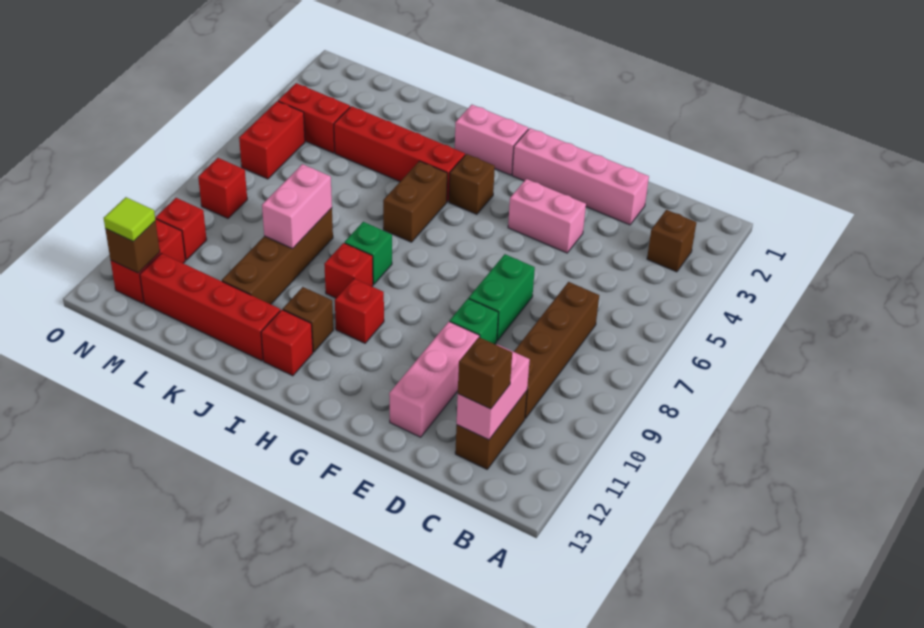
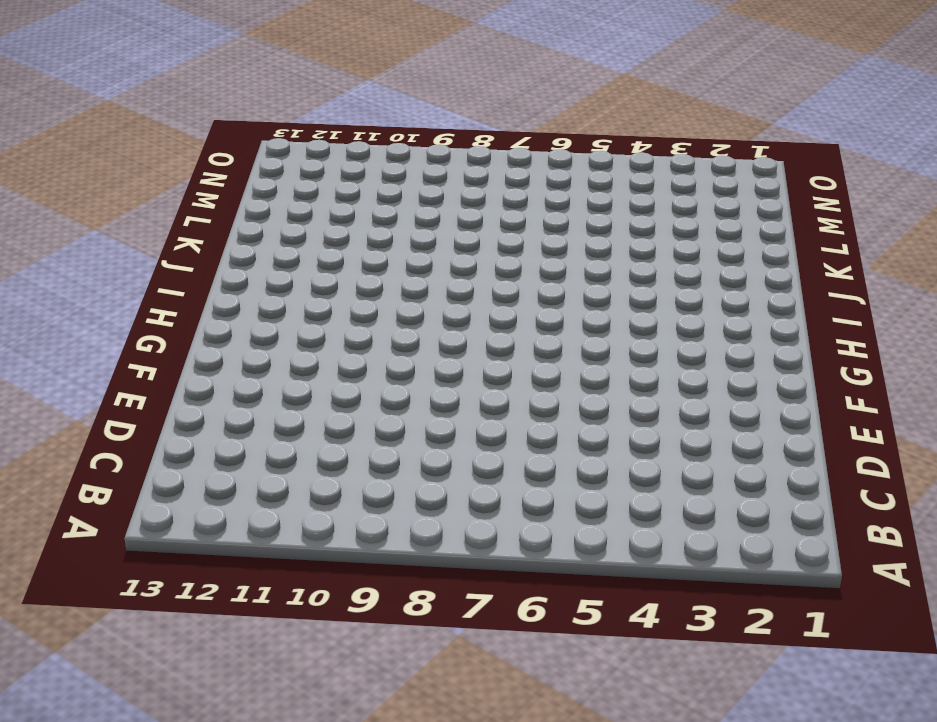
none -> brown 1x1 brick [647,210,696,272]
none -> brown 1x4 brick [514,282,599,418]
none -> brown 1x2 brick [455,391,527,469]

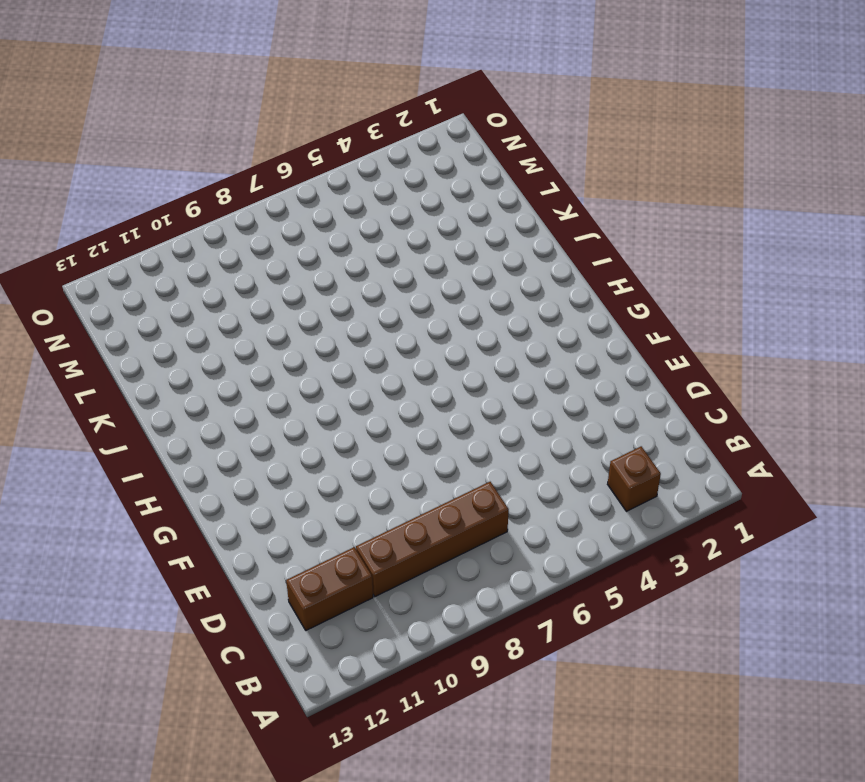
none -> pink 1x4 brick [512,128,649,225]
none -> pink 1x2 brick [508,179,586,253]
none -> green 1x2 brick [469,254,535,341]

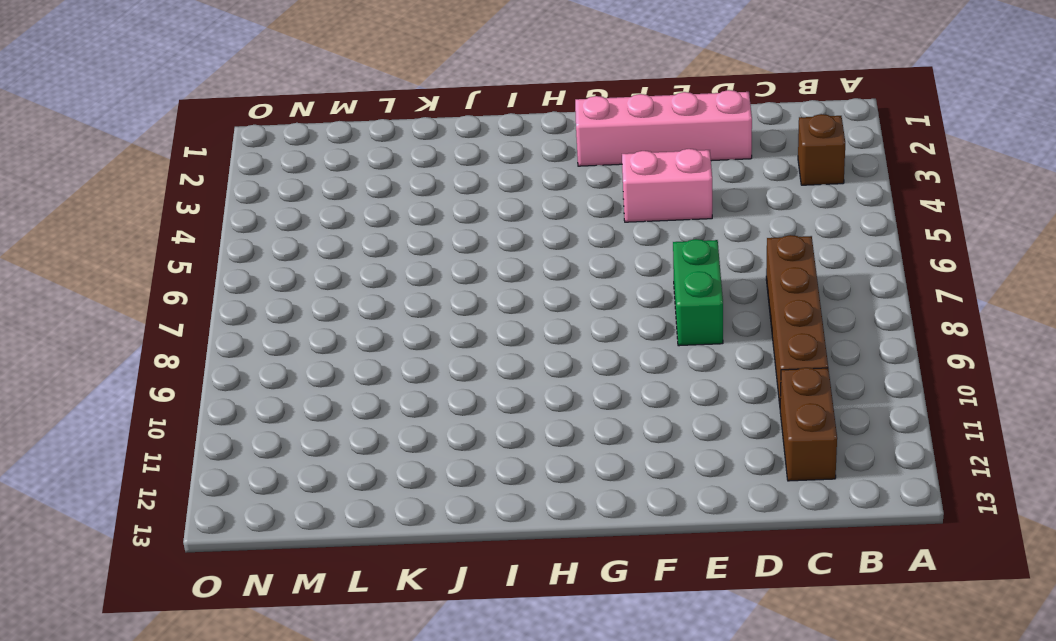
none -> green 1x1 brick [450,299,498,344]
none -> pink 1x3 brick [389,322,480,437]
none -> pink 1x2 brick [455,105,528,175]

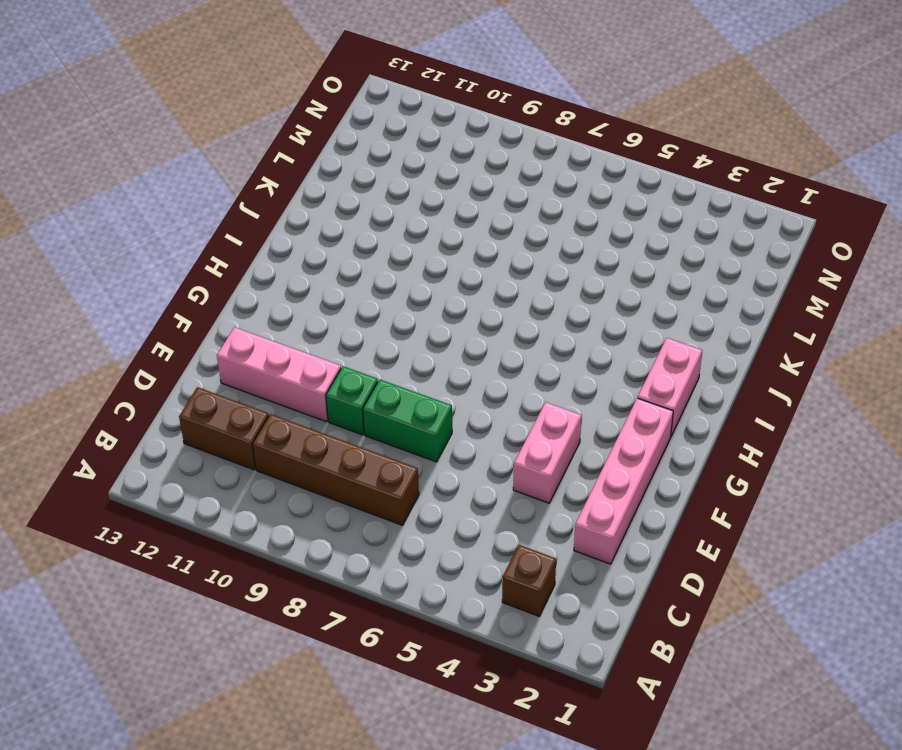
none -> brown 1x1 brick [449,154,495,214]
none -> red 1x1 brick [335,279,384,343]
none -> red 1x4 brick [334,106,465,202]

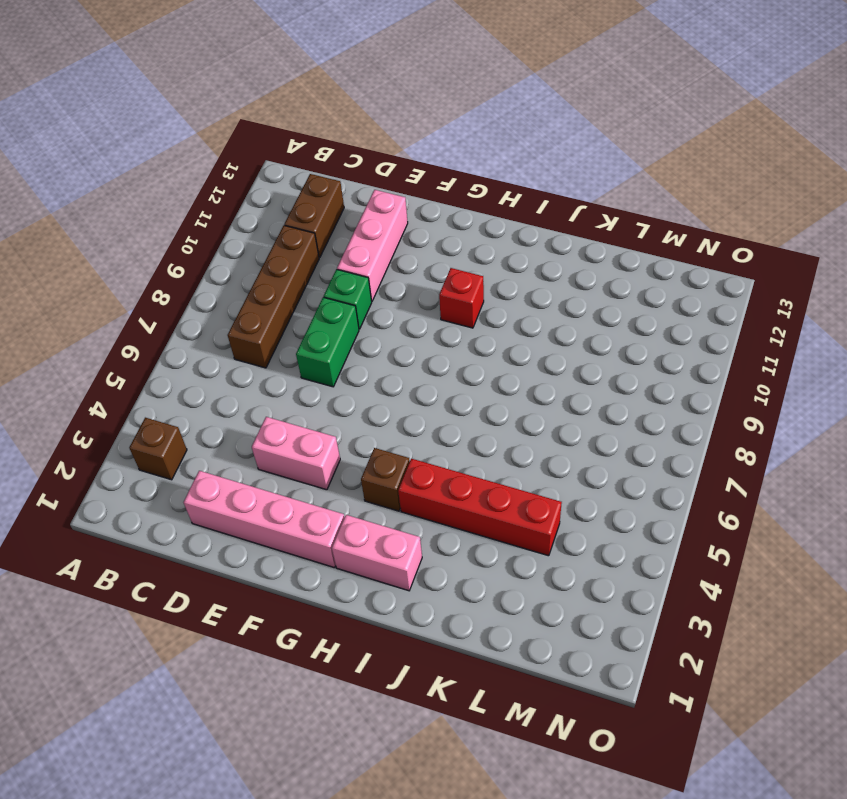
none -> brown 1x2 brick [383,161,447,242]
none -> green 1x1 brick [345,222,392,285]
none -> red 1x1 brick [324,243,373,298]

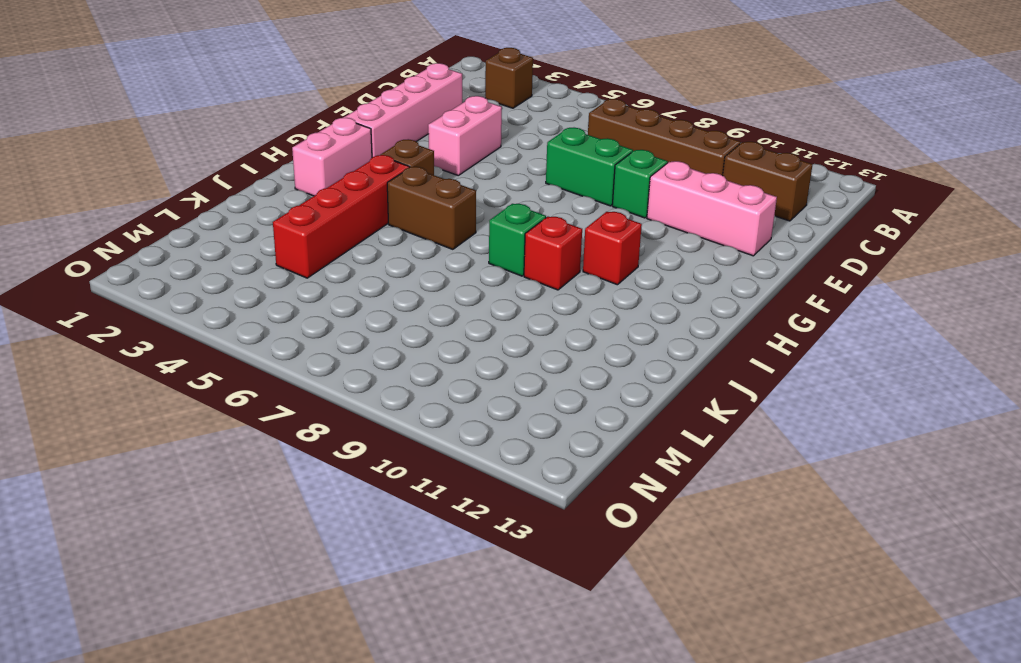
none -> brown 1x1 brick [283,287,333,352]
none -> red 1x1 brick [261,310,313,376]
none -> red 1x4 brick [140,253,280,361]

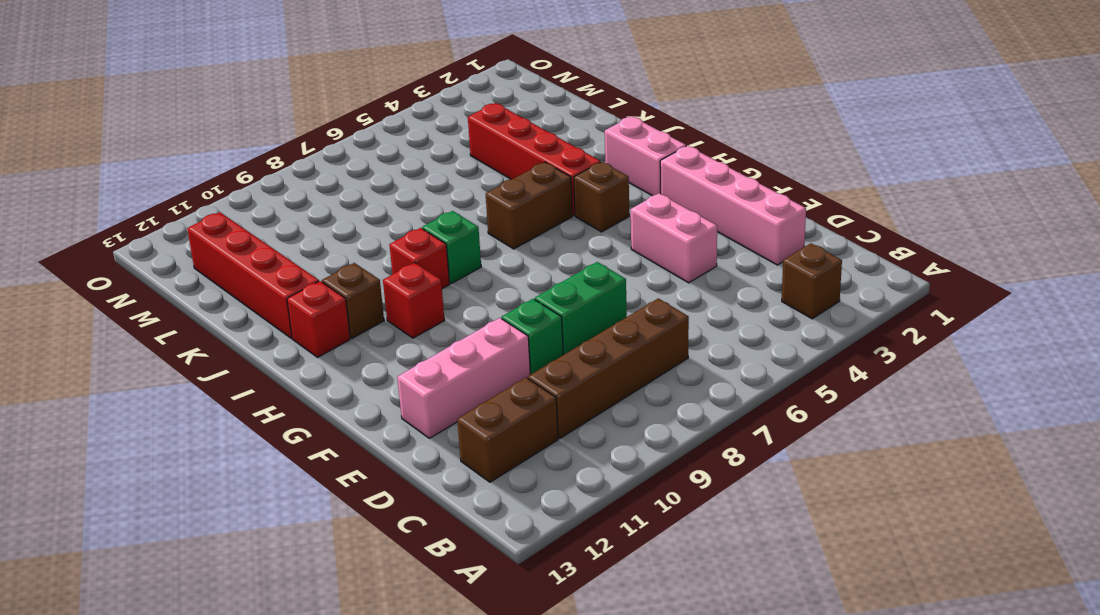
none -> brown 1x4 brick [222,208,333,304]
none -> red 1x2 brick [278,83,350,153]
none -> red 1x2 brick [239,101,305,179]

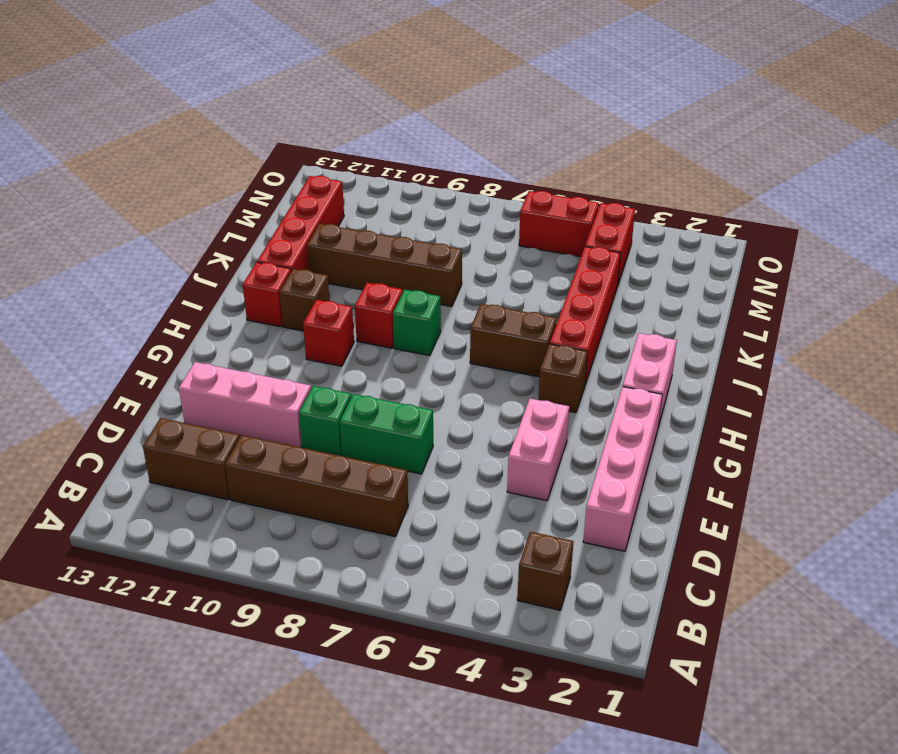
none -> red 1x1 brick [198,158,247,218]
none -> red 1x1 brick [156,198,207,260]
none -> red 1x2 brick [111,219,185,303]

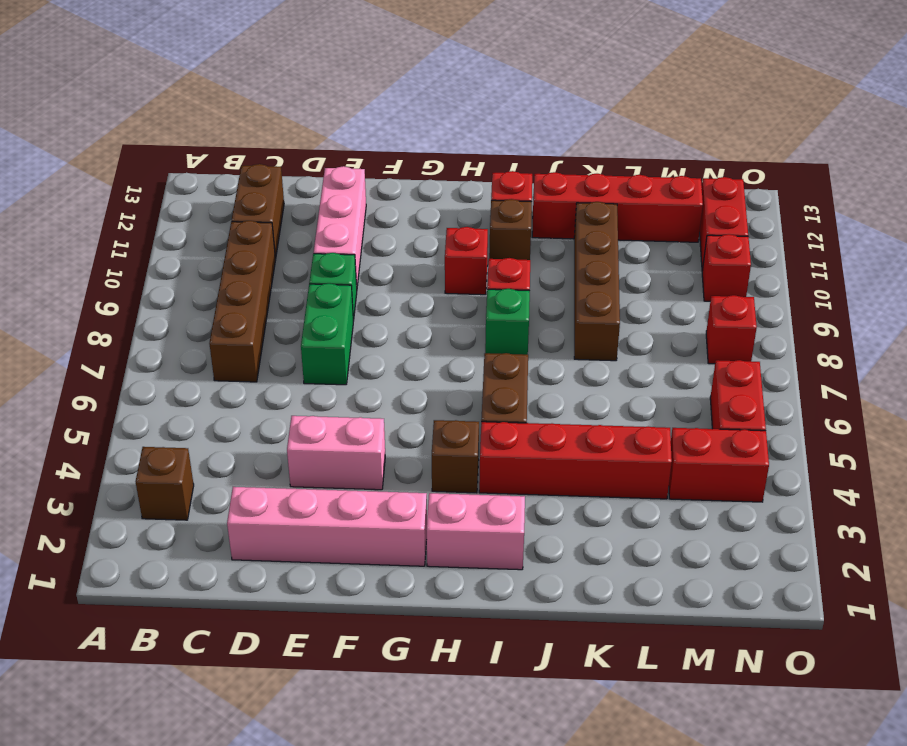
none -> pink 1x2 brick [457,344,530,440]
none -> pink 1x2 brick [262,164,332,249]
none -> brown 1x1 brick [105,221,160,273]

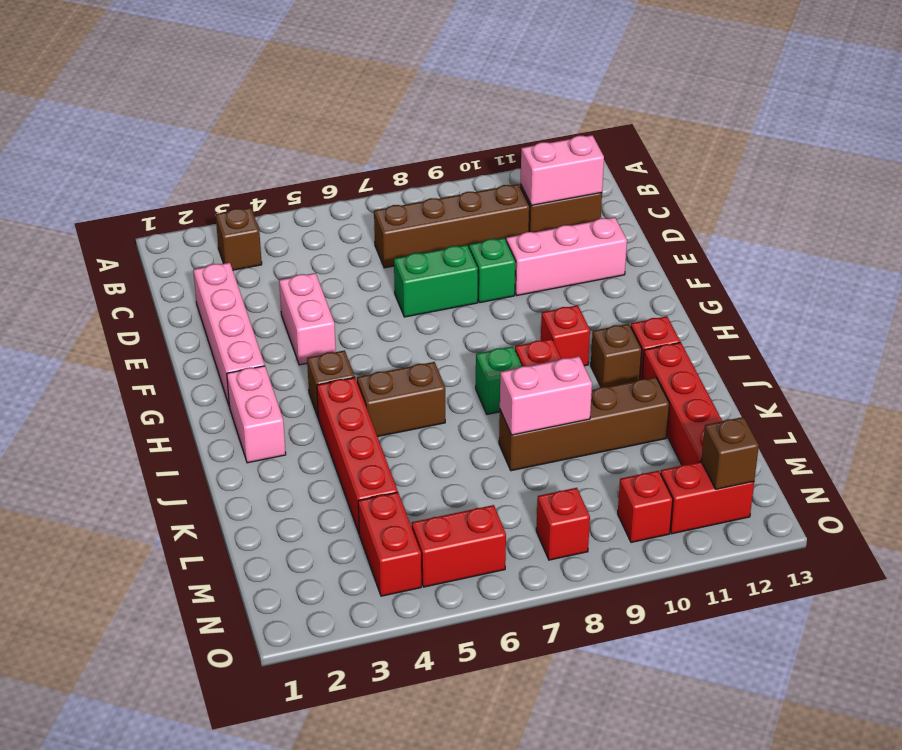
none -> brown 1x1 brick [458,337,512,409]
none -> lime 1x1 tile [104,197,155,241]

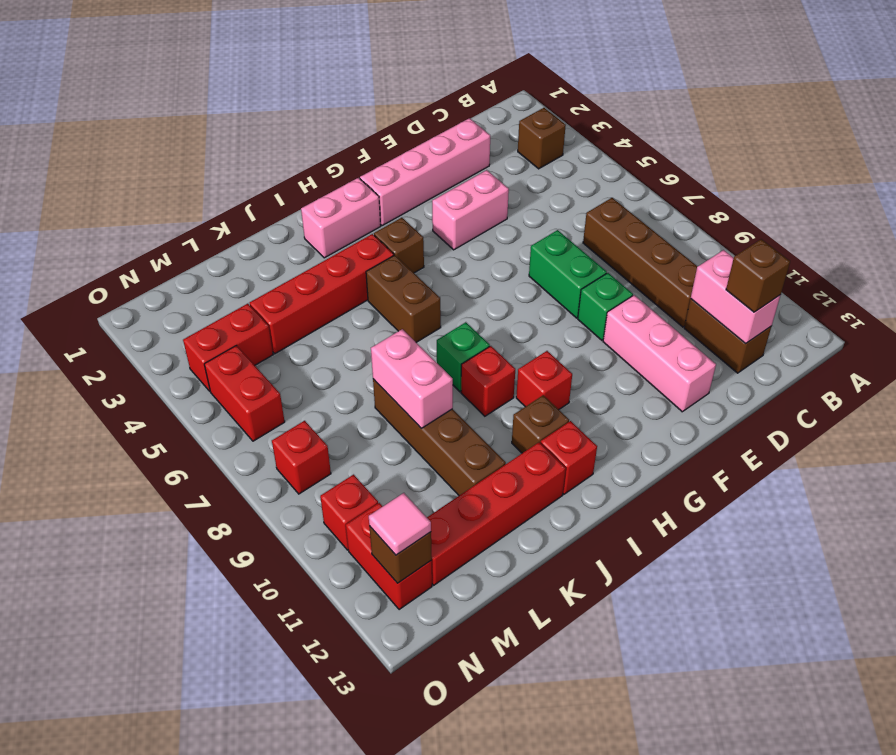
pink 1x1 tile [369,493,431,555] -> lime 1x1 tile [104,197,155,241]

